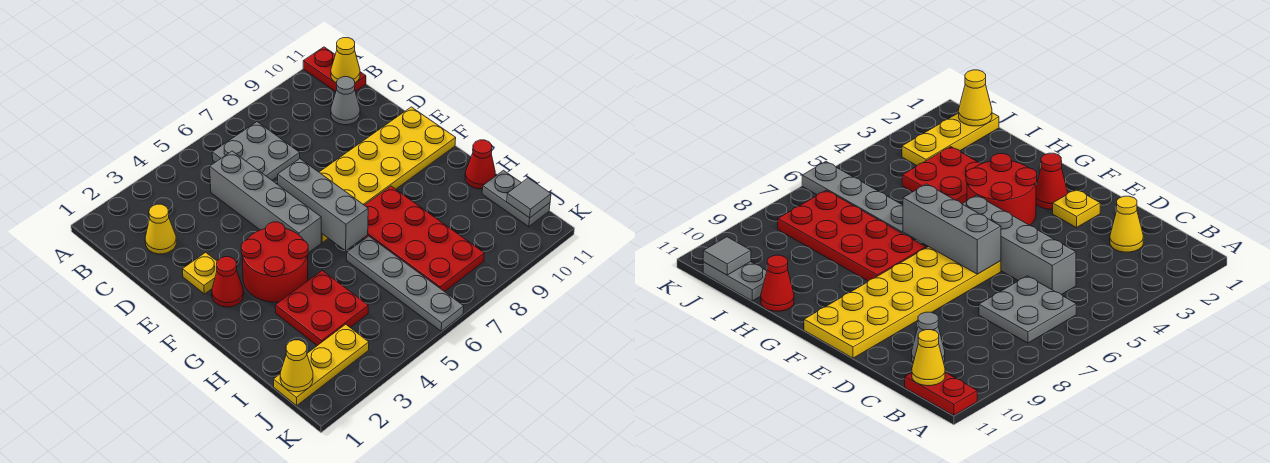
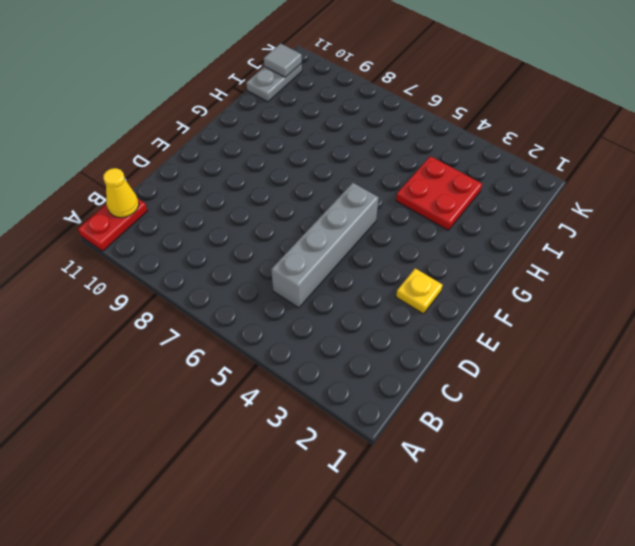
none -> grey 2x2 plate [212,122,300,180]
none -> yellow 1x1 cone [145,204,176,254]
none -> grey 1x1 cone [331,77,360,125]

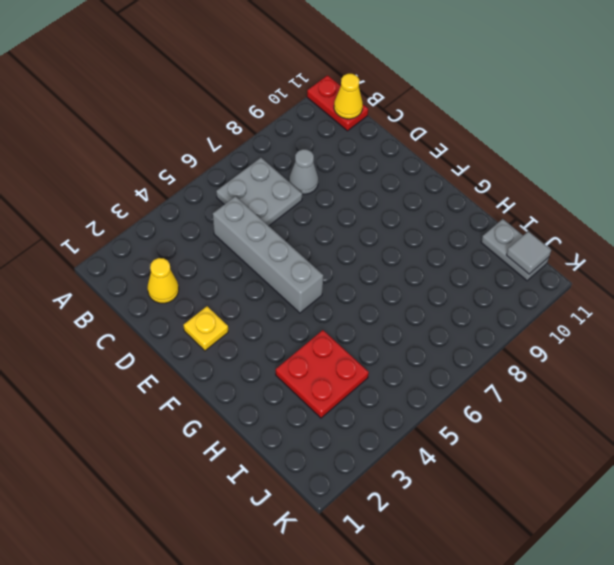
grey 1x1 cone [289,149,318,194] -> grey 1x1 cone moved to [331,77,360,125]
none -> yellow 2x6 plate [319,107,456,242]
none -> red 1x1 cone [212,257,244,307]
none -> red 2x2 round brick [241,222,308,302]

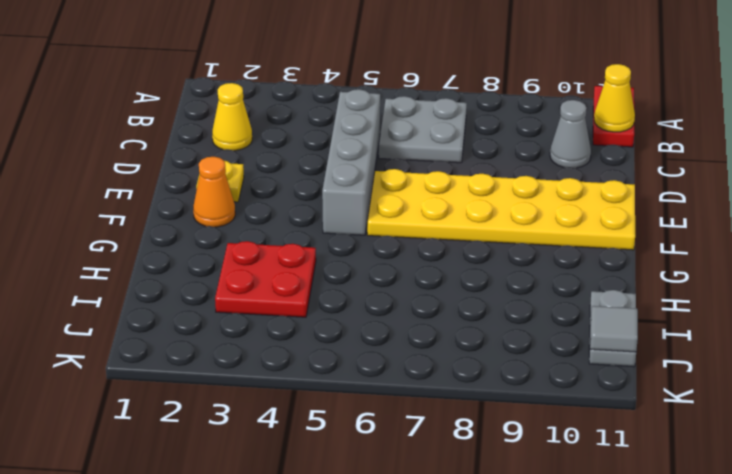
orange 1x1 cone [193,157,235,227] -> red 1x1 cone [212,257,244,307]
none -> red 2x2 round brick [241,222,308,302]
none -> red 2x4 plate [363,186,484,292]
none -> grey 1x4 plate [347,236,464,331]

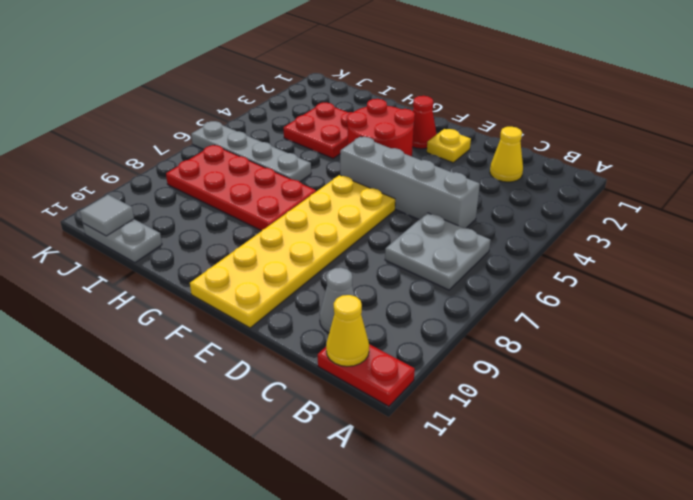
none -> red 1x1 cone [465,140,496,189]
none -> yellow 1x3 plate [273,324,369,406]
none -> grey 1x3 brick [278,159,368,251]

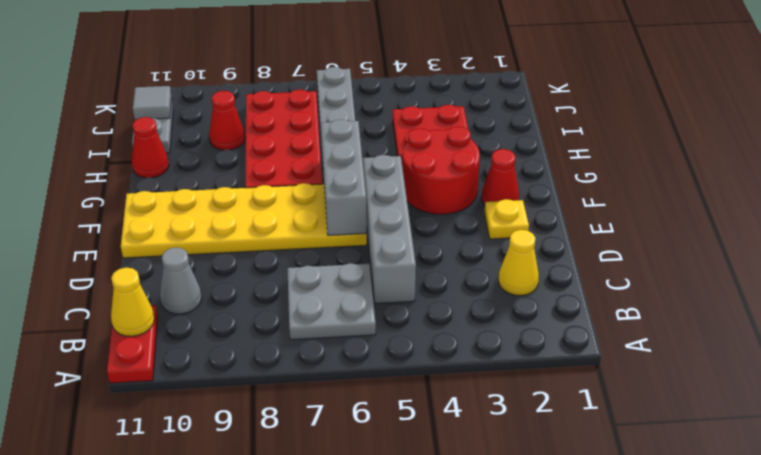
red 1x1 cone [209,91,245,150] -> none
none -> yellow 1x3 plate [273,324,369,406]
none -> yellow 1x1 cone [280,340,313,392]

